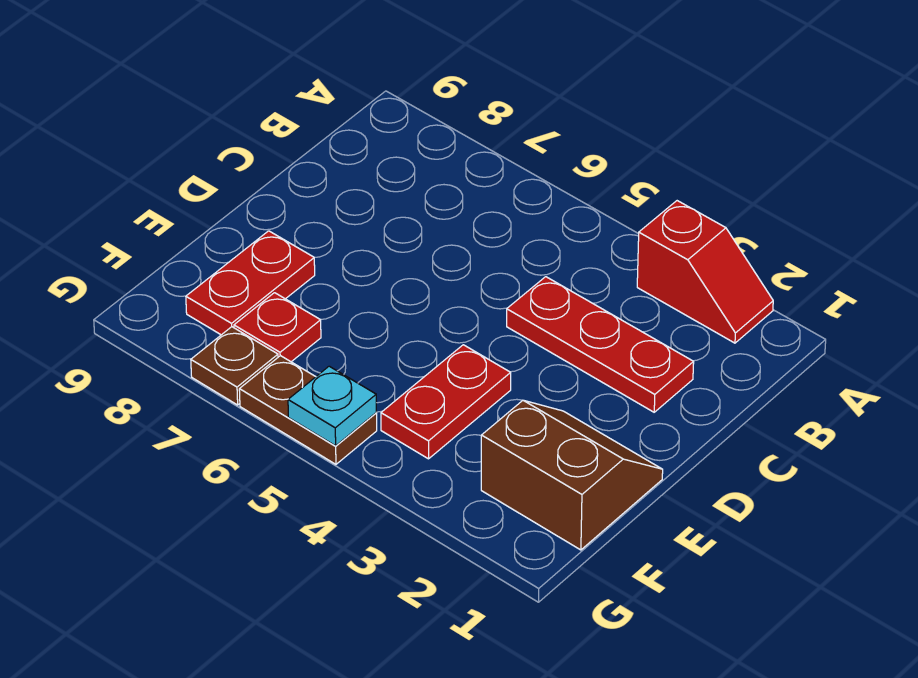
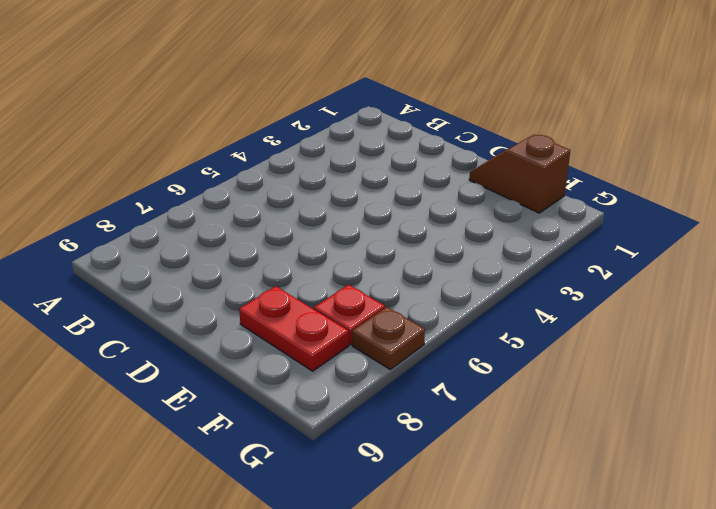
brown 1x2 slope [469,135,570,213] -> brown 2x2 slope [481,400,663,550]
none -> red 1x2 slope [637,201,773,343]
none -> red 1x3 plate [507,277,694,412]

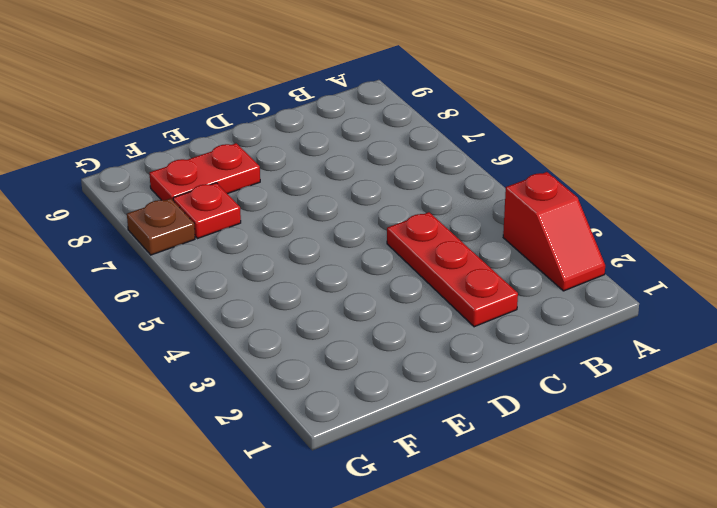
none -> brown 2x2 slope [481,400,663,550]
none -> red 1x2 plate [381,345,511,459]

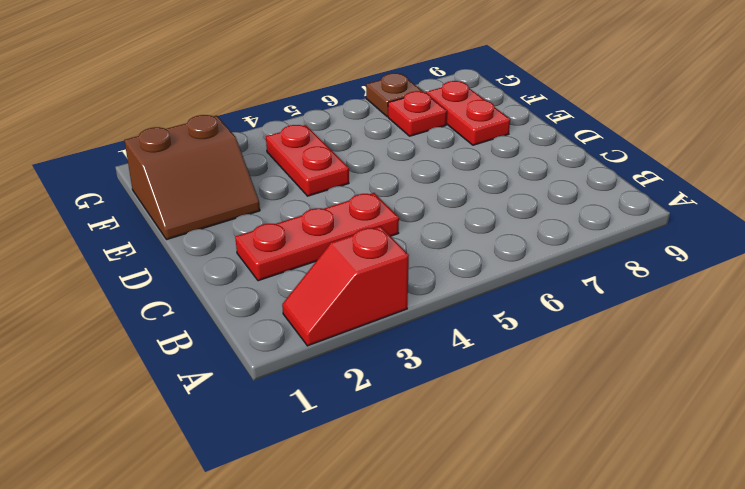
none -> brown 1x2 plate [239,356,377,464]
none -> cyan 1x1 plate [288,366,376,446]

